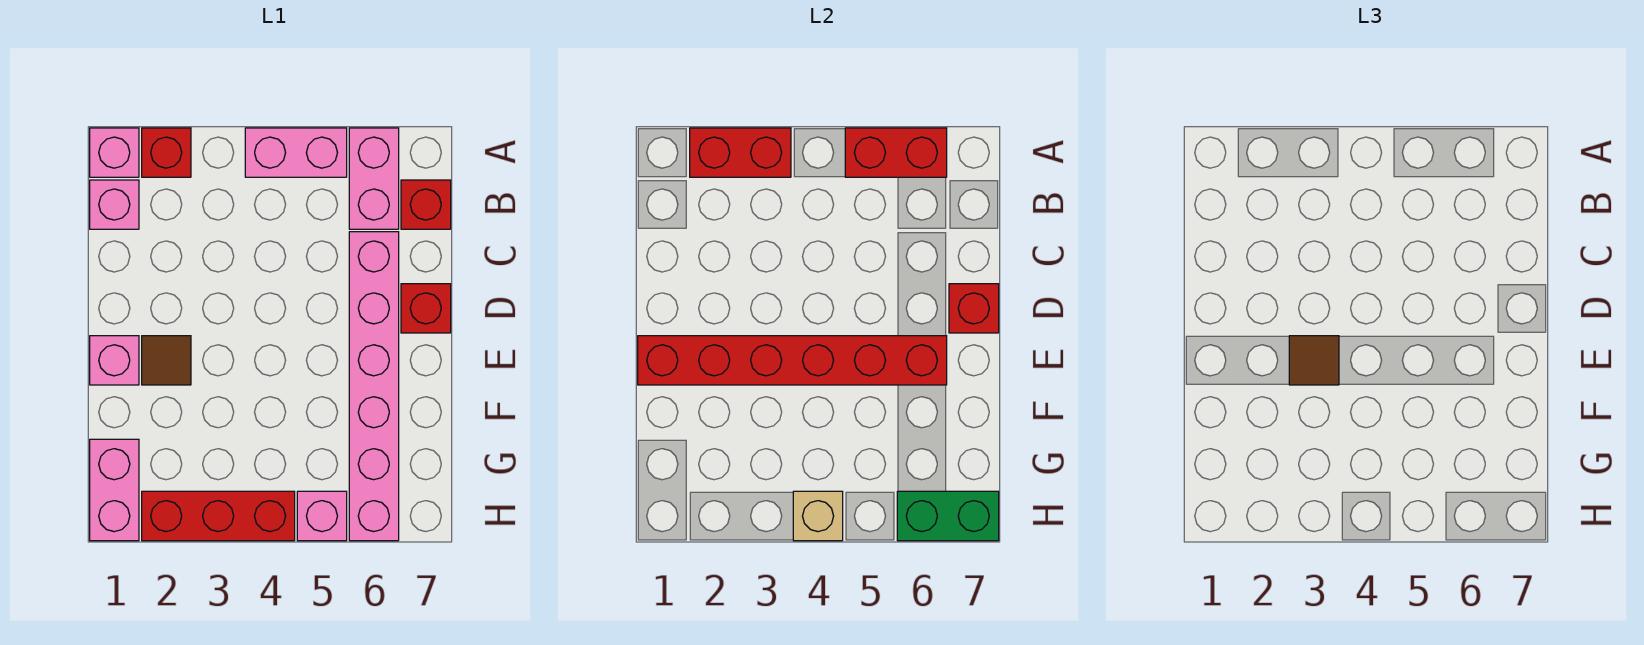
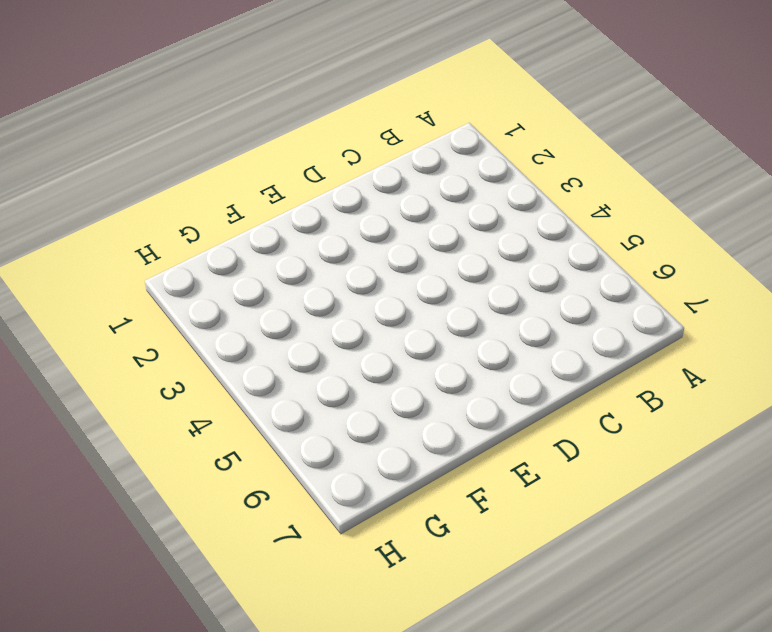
none -> pink 1x1 brick [90,128,139,177]
none -> red 1x1 brick [142,128,191,177]
none -> pink 1x2 brick [245,128,347,177]

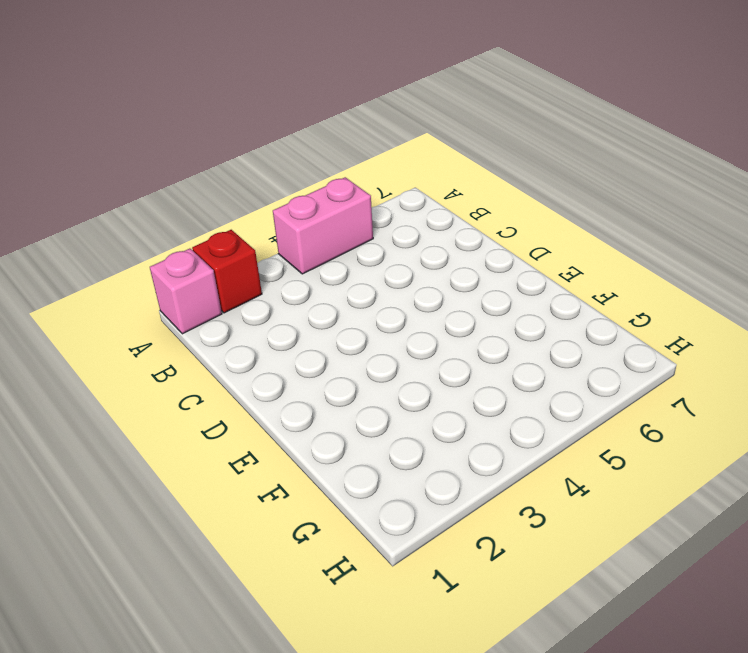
none -> pink 1x2 brick [349,128,399,229]
none -> pink 1x1 brick [90,180,139,229]
none -> red 1x1 brick [401,180,451,229]

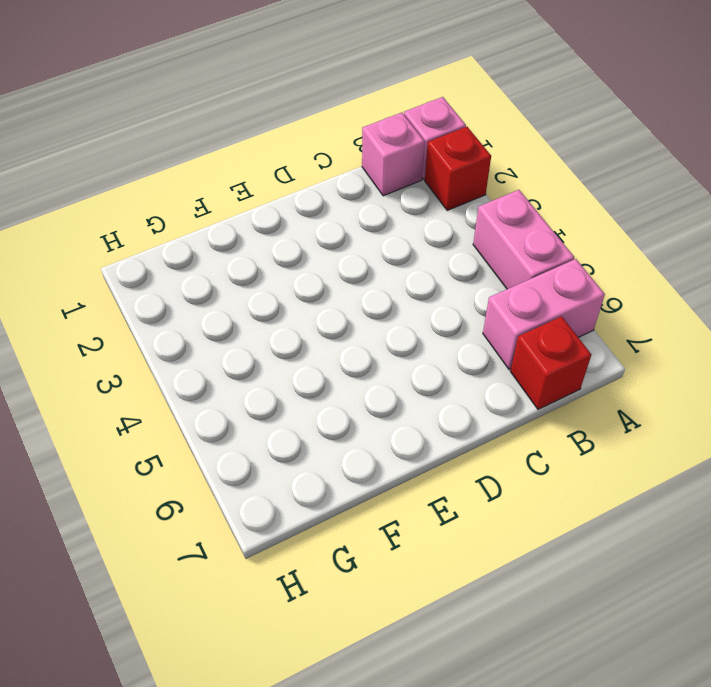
none -> pink 1x6 brick [349,232,399,541]
none -> red 1x1 brick [401,284,451,333]
none -> pink 1x1 brick [90,336,139,385]

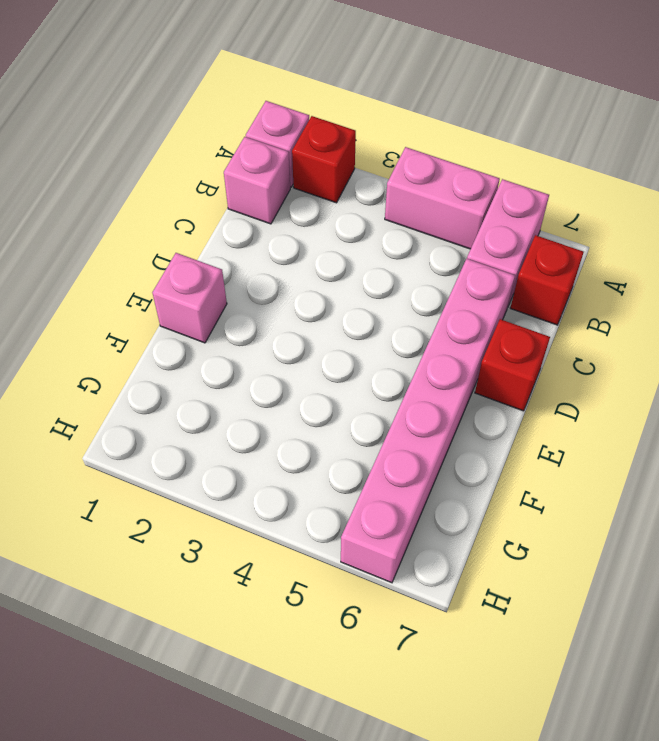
none -> brown 1x1 tile [142,336,191,385]
none -> pink 1x2 brick [90,439,139,541]
none -> red 1x3 brick [142,491,295,541]

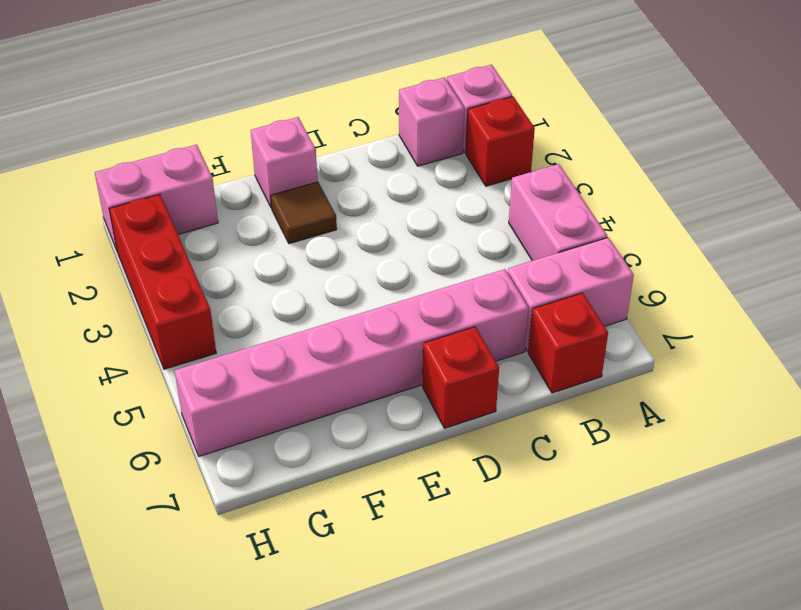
none -> pink 1x1 brick [297,491,347,541]
none -> red 1x2 brick [690,128,791,177]
none -> red 1x2 brick [845,128,947,177]

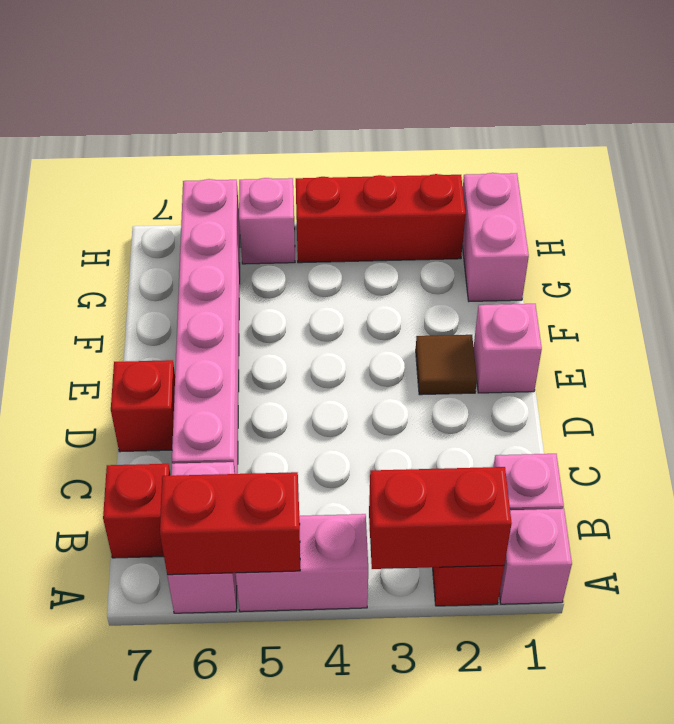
none -> red 1x1 brick [949,284,999,333]
none -> red 1x6 brick [638,336,947,385]
none -> tan 1x1 brick [793,491,843,541]

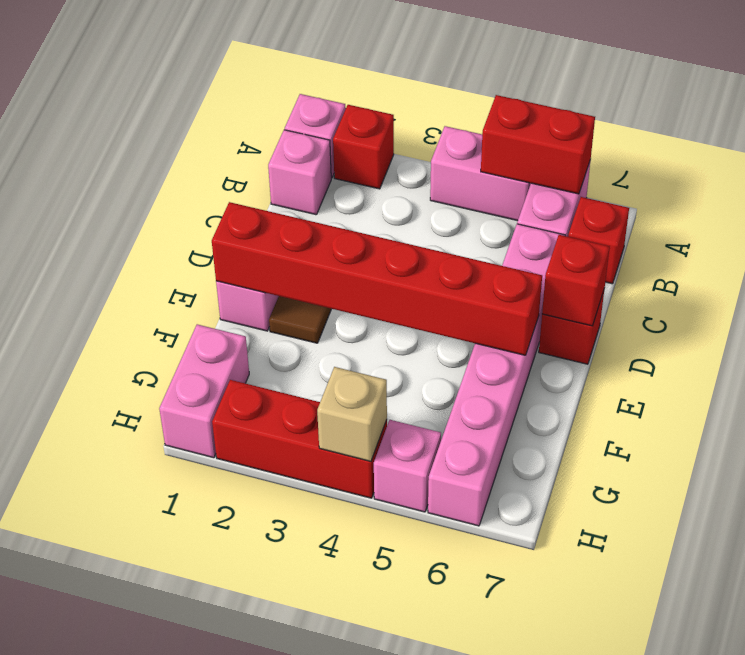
none -> red 1x2 brick [690,128,791,177]
none -> green 1x2 brick [897,491,999,541]
none -> brown 1x1 tile [1289,336,1339,385]

